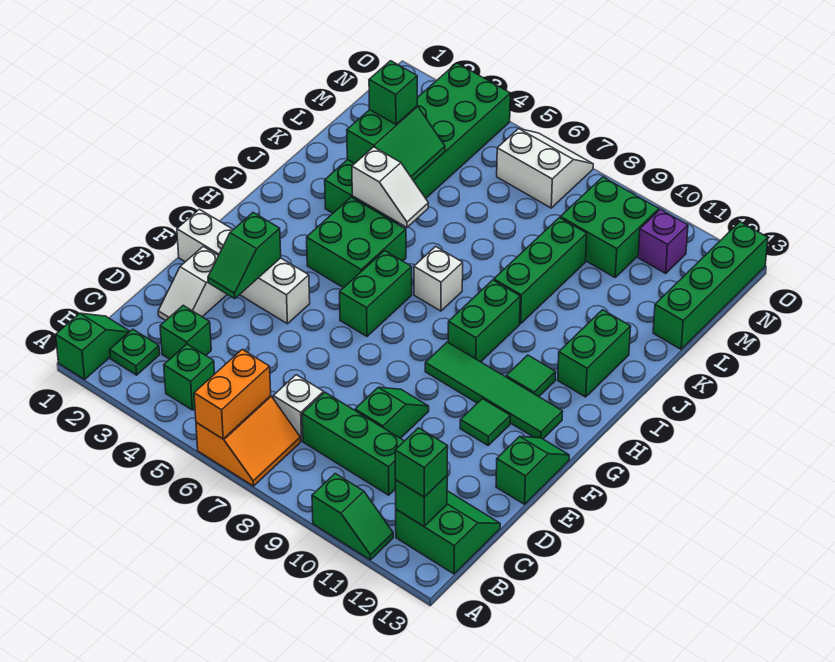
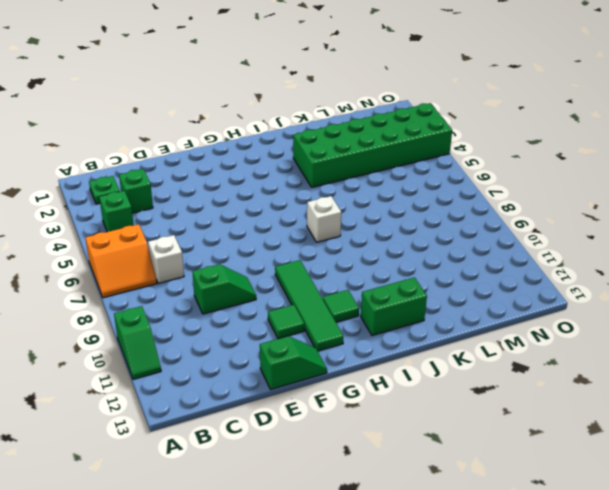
none -> green 1x2 slope [56,313,130,379]
none -> green 2x2 slope [396,491,500,574]
none -> green 1x3 brick [302,393,404,495]
none -> white 1x2 slope [158,247,227,321]

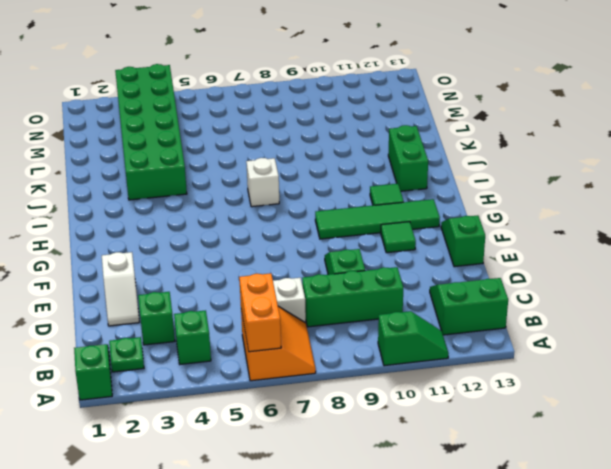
none -> white 1x4 brick [177,209,310,324]
none -> green 1x2 brick [340,251,412,336]
none -> green 2x2 brick [307,197,406,288]
none -> green 1x2 brick [448,280,520,362]

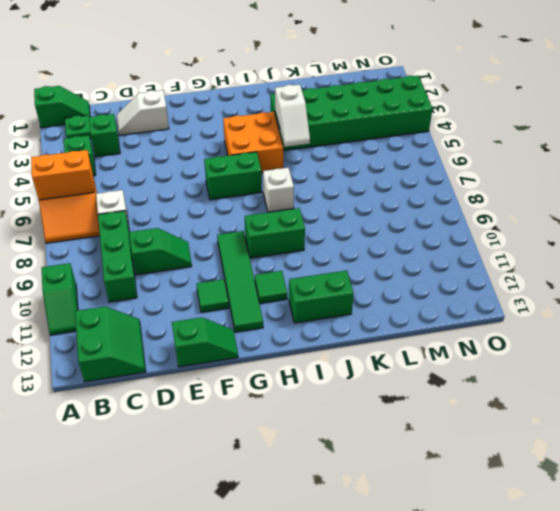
orange 2x2 brick [223,112,283,173] -> green 2x2 brick [307,197,406,288]
none -> white 1x4 brick [177,209,310,324]
none -> green 1x3 brick [494,218,587,324]
none -> green 1x4 brick [653,222,768,349]
none -> green 2x2 brick [560,177,659,277]

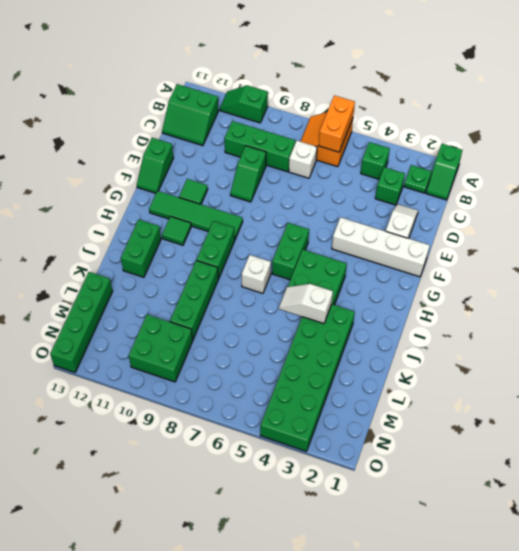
none -> white 2x2 slope [497,128,593,208]
none -> purple 1x1 brick [638,209,688,273]
none -> green 1x1 brick [396,476,447,526]
none -> green 1x2 slope [208,213,281,299]

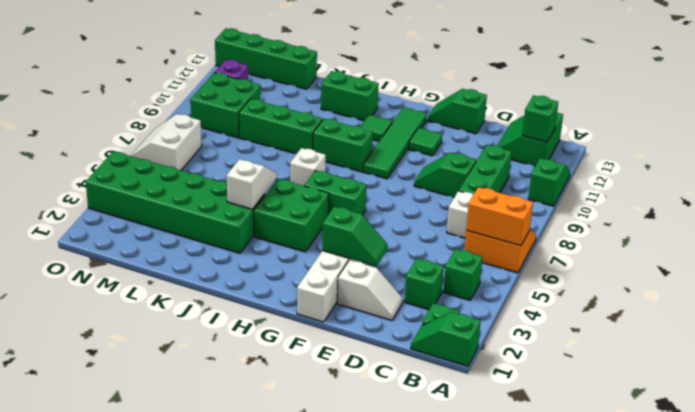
none -> green 2x2 slope [347,106,445,180]
none -> green 1x1 brick [395,428,448,497]
none -> green 1x1 brick [369,61,417,124]

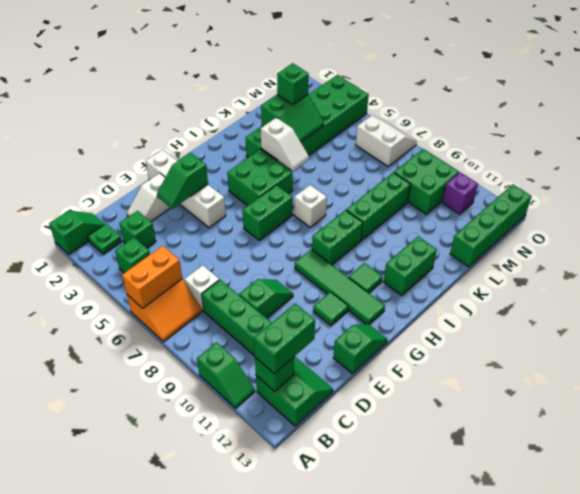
green 1x2 brick [254,304,315,374] -> green 1x1 brick [395,428,448,497]

